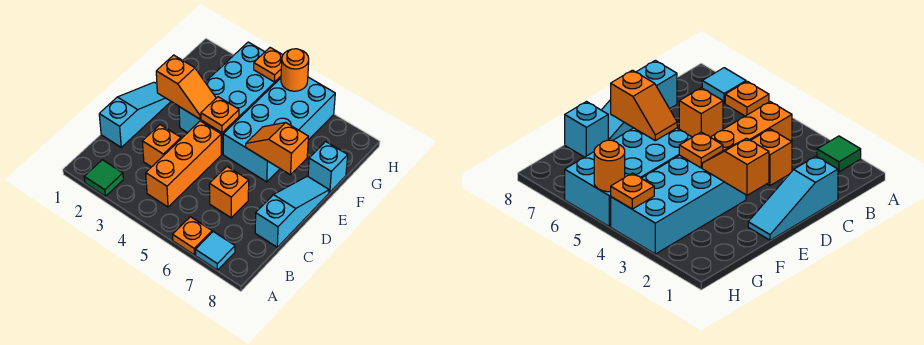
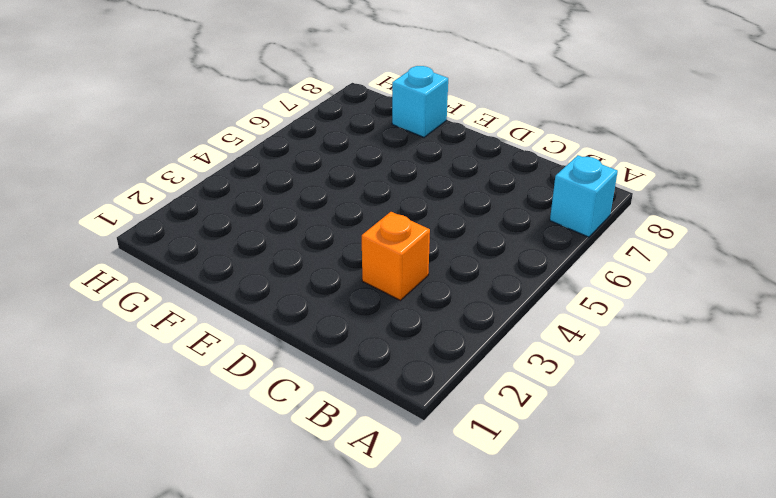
cyan 1x1 brick [550,155,618,237] -> cyan 1x1 tile [195,232,235,270]
none -> green 1x1 tile [84,160,123,196]
none -> orange 1x1 plate [173,217,212,255]
none -> orange 1x3 brick [146,121,221,207]

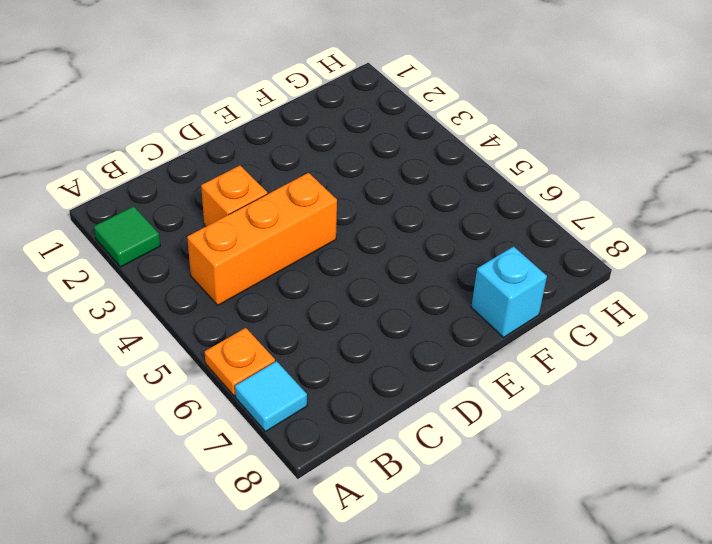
none -> cyan 1x3 slope [99,82,171,147]
none -> orange 1x1 brick [209,167,249,218]
none -> cyan 1x3 slope [255,176,329,247]

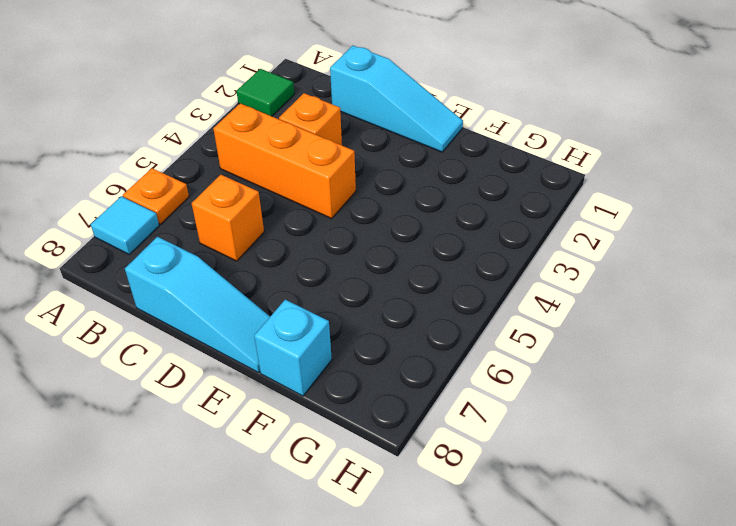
none -> cyan 2x4 brick [179,42,281,154]
none -> cyan 2x4 brick [223,77,335,182]
none -> orange 1x2 slope [156,55,216,119]

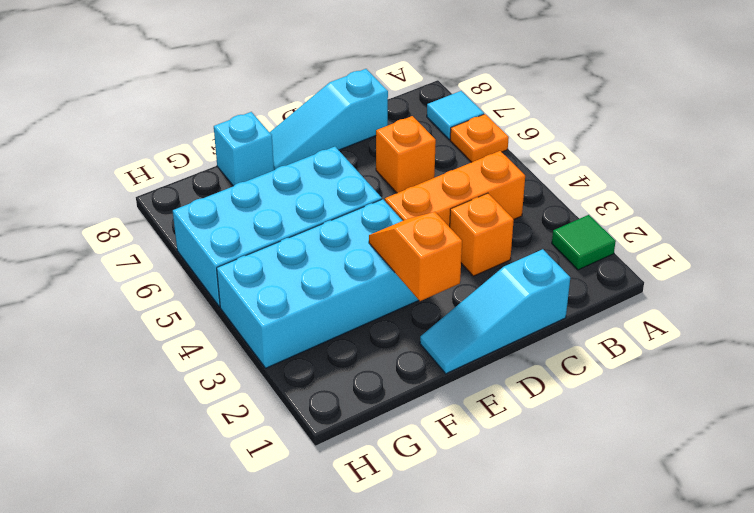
none -> orange 1x1 plate [201,97,239,133]
none -> orange 1x2 slope [246,123,308,175]
none -> orange 1x1 plate [254,48,283,82]

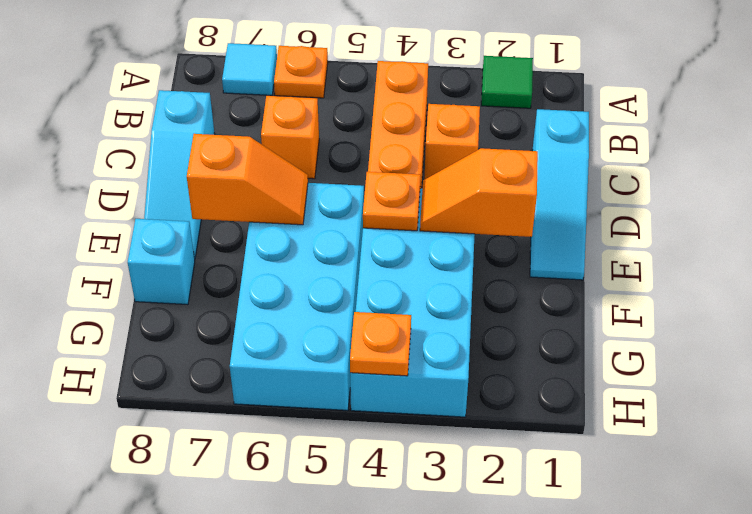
none -> orange 1x1 round brick [281,49,309,91]

